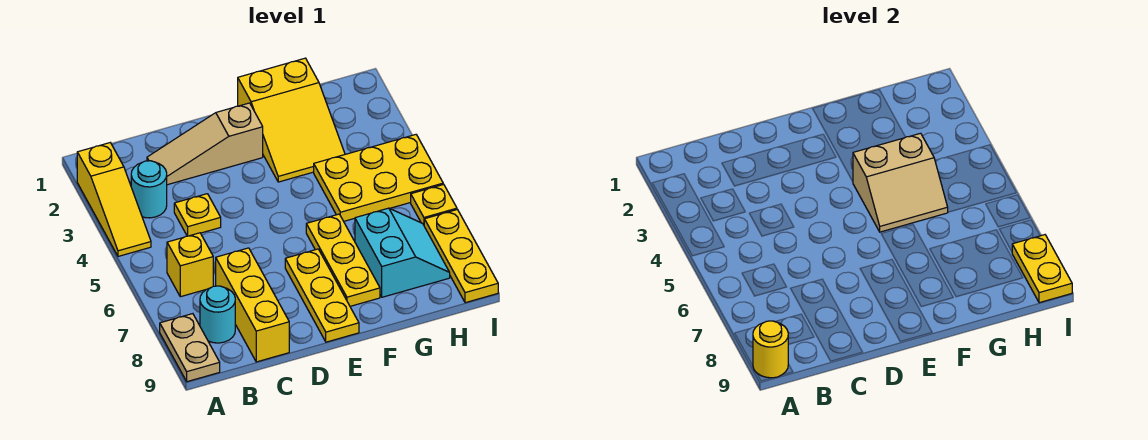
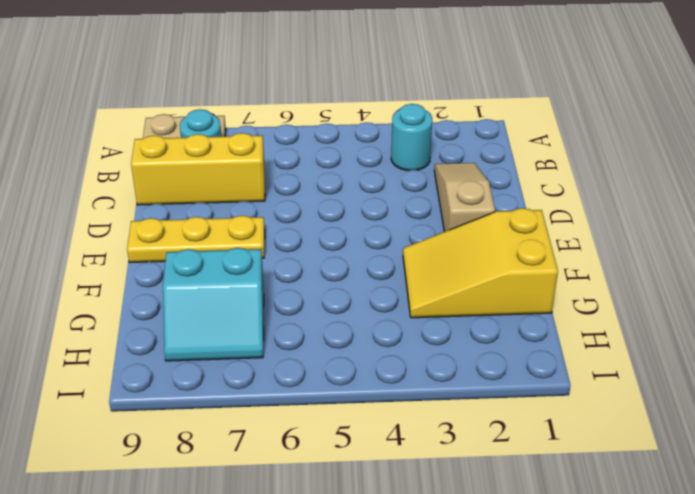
none -> yellow 1x3 slope [77,143,151,256]
none -> yellow 1x1 brick [167,233,213,297]
none -> yellow 1x1 plate [174,194,221,236]

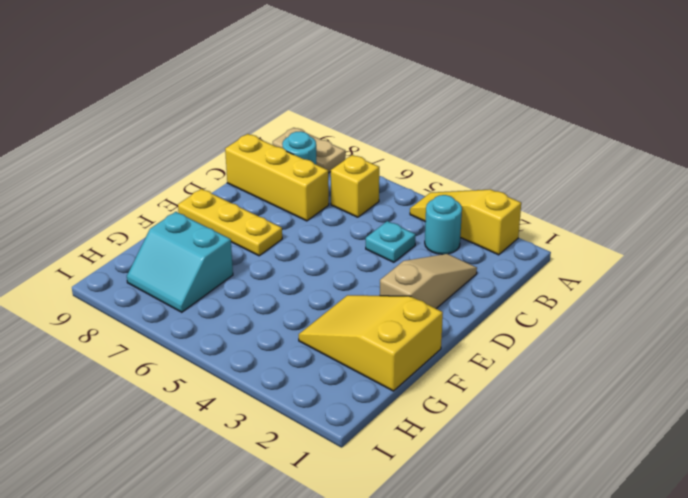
cyan 1x1 plate [366,221,416,262] -> yellow 1x1 plate [174,194,221,236]
none -> yellow 1x3 plate [306,214,380,306]
none -> yellow 2x3 plate [314,135,443,221]
none -> yellow 1x1 plate [411,184,457,225]

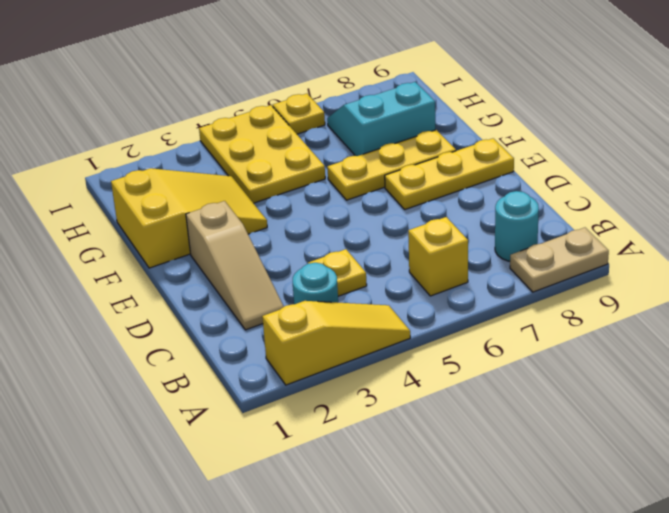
none -> yellow 1x3 brick [216,248,289,362]
none -> yellow 1x3 plate [424,210,498,303]
none -> yellow 1x1 round brick [753,321,788,378]

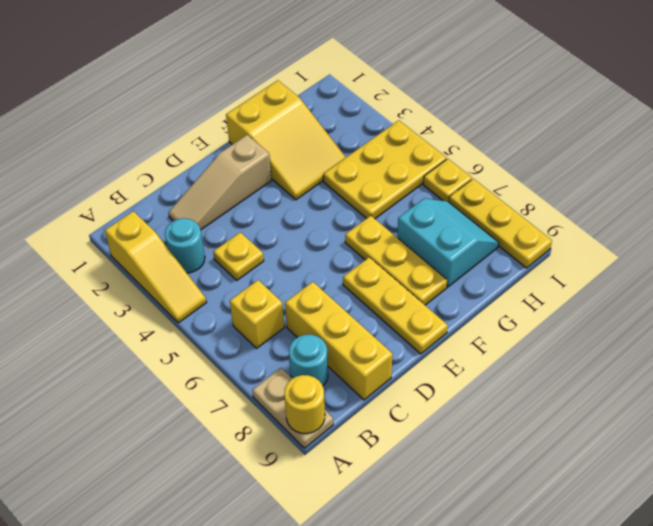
none -> tan 2x2 slope [853,133,948,232]
none -> yellow 1x2 plate [1012,235,1072,303]

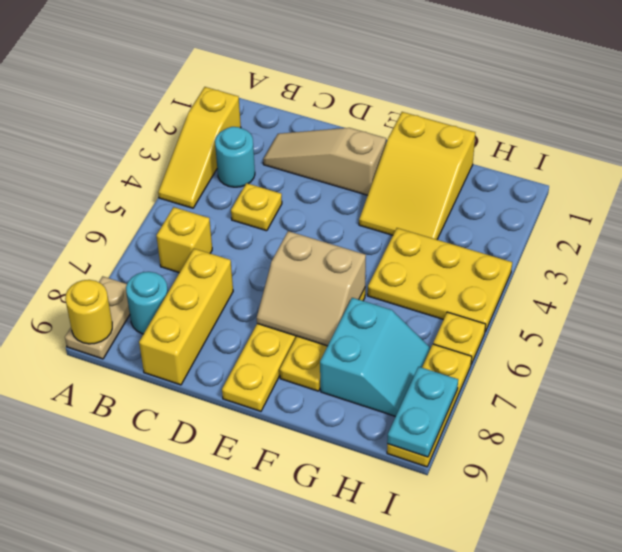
tan 2x2 slope [257,231,366,346] -> tan 2x2 slope moved to [853,133,948,232]
cyan 1x2 plate [387,367,458,457] -> yellow 1x2 plate [1012,235,1072,303]

